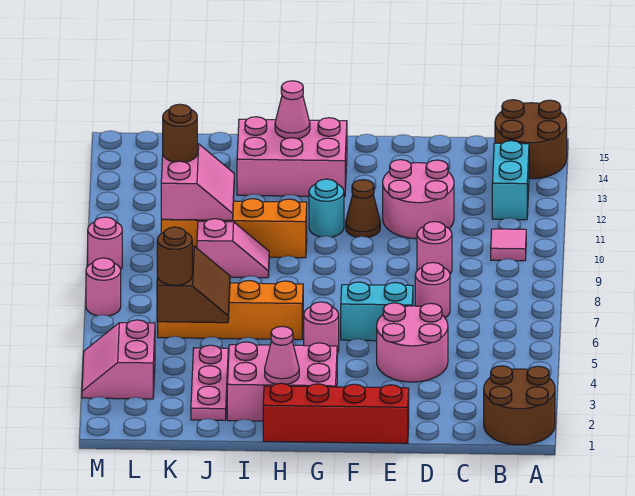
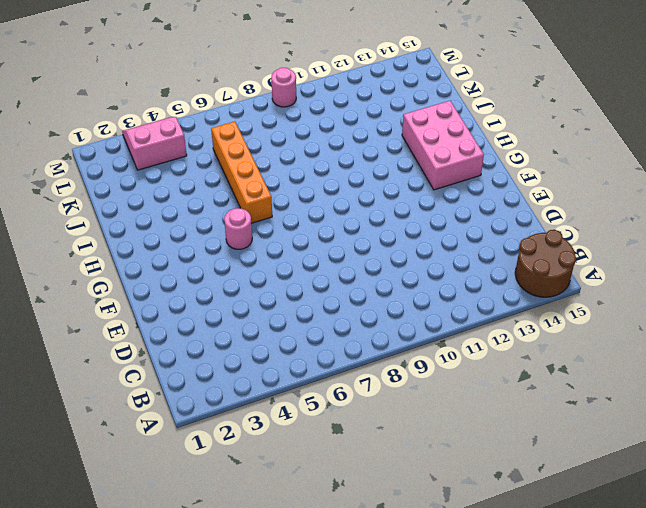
none -> brown 2x2 round brick [484,366,555,445]
none -> pink 1x1 tile [491,229,526,261]
none -> cyan 1x2 brick [492,141,529,220]

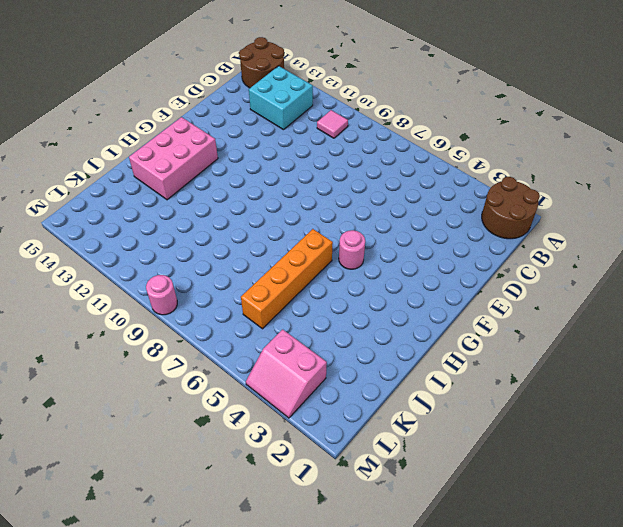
cyan 2x2 brick [249,66,313,130] -> cyan 1x2 brick [492,141,529,220]
none -> pink 2x2 round brick [377,303,448,382]
none -> pink 1x1 round brick [415,263,450,318]
none -> pink 1x1 round brick [417,222,452,274]

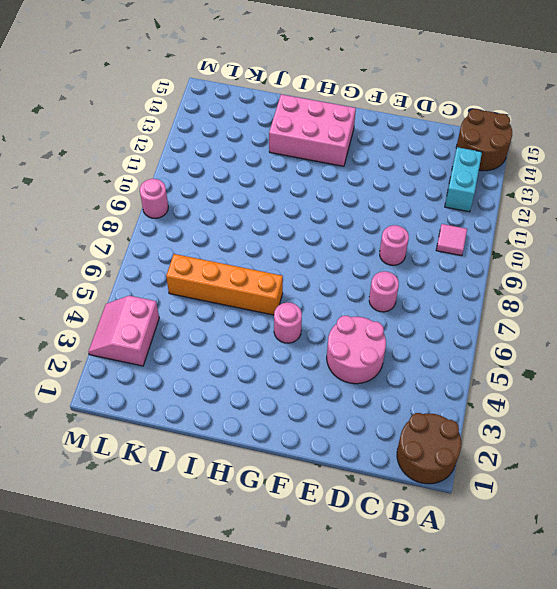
none -> pink 2x2 round brick [383,160,454,239]
none -> red 1x4 brick [263,383,409,443]
none -> cyan 1x2 brick [341,282,413,341]

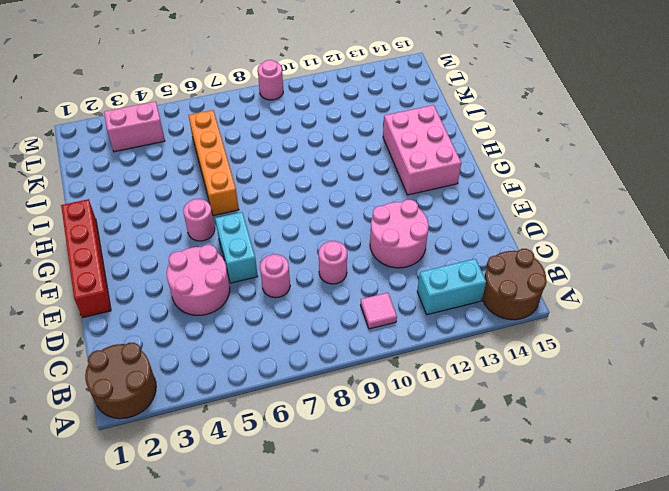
none -> brown 1x1 cone [346,180,380,238]
none -> pink 2x3 brick [227,342,337,421]
none -> cyan 1x1 round brick [309,179,344,237]

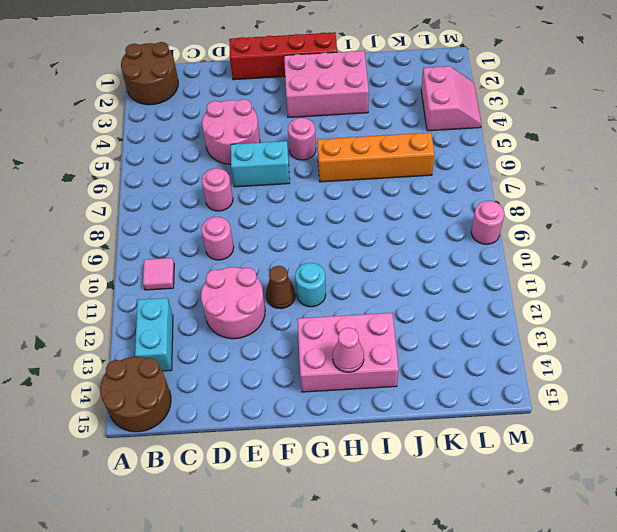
none -> orange 1x4 brick [161,199,307,258]
none -> pink 1x2 slope [197,219,269,278]
none -> pink 1x3 plate [191,345,228,420]

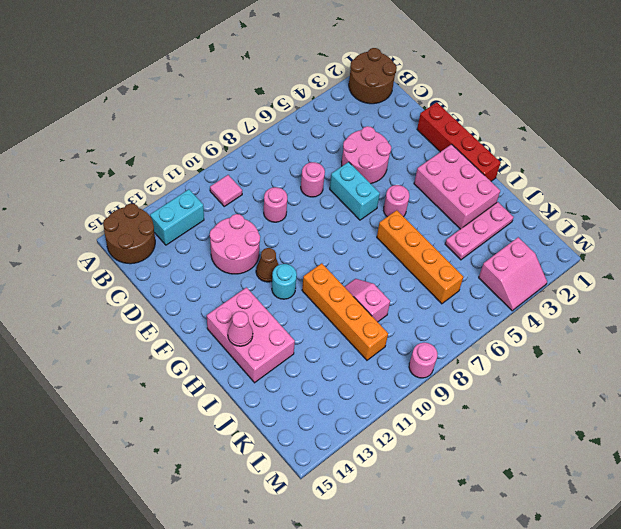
none -> pink 1x1 round brick [86,258,121,316]
none -> pink 1x1 cone [265,326,299,384]
none -> brown 2x2 slope [157,246,230,323]

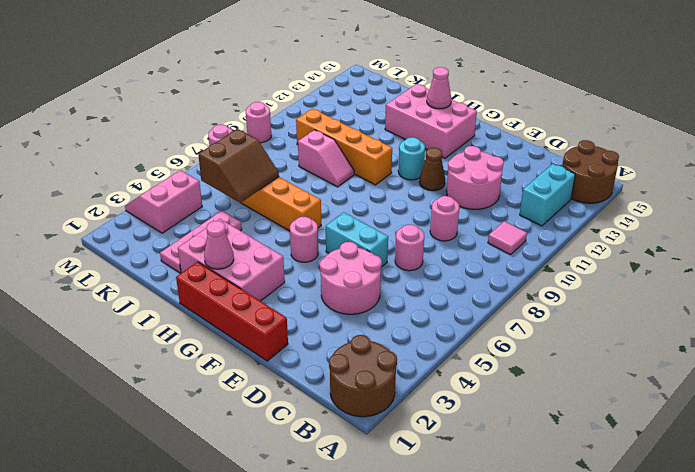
none -> pink 2x2 slope [161,144,234,220]
none -> brown 1x1 round brick [157,227,192,285]
none -> brown 1x1 round brick [163,104,197,162]

